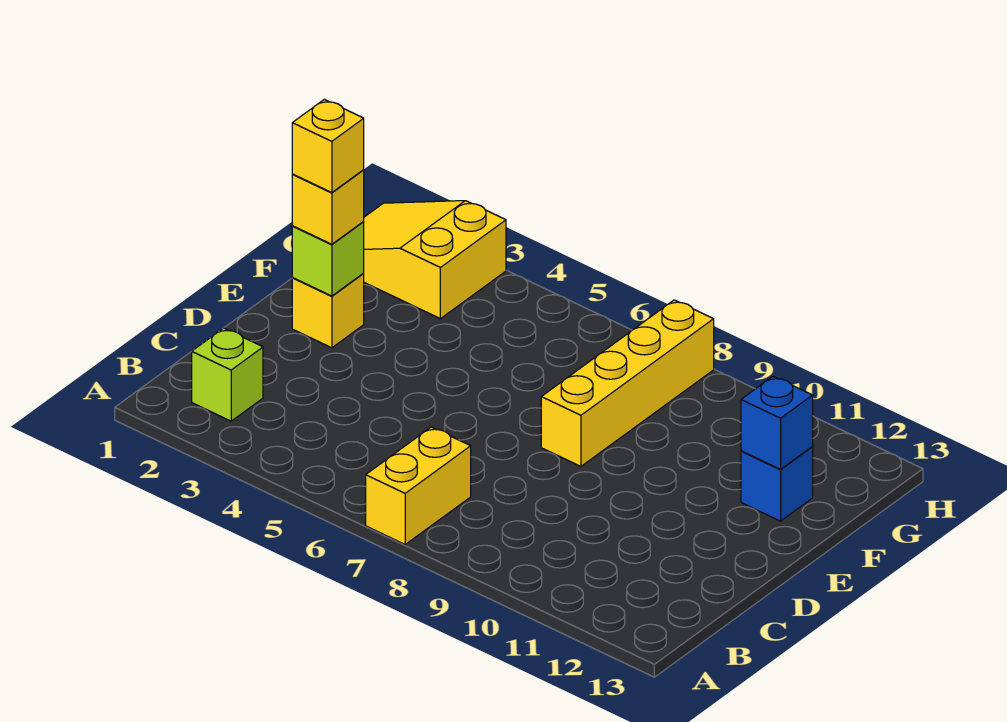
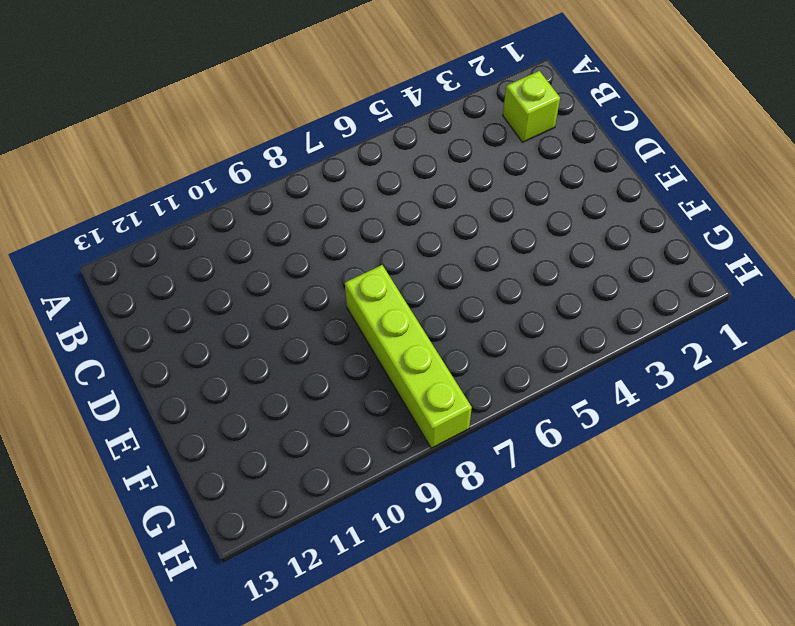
lime 1x4 brick [345,265,472,448] -> yellow 1x4 brick [541,300,714,466]
none -> yellow 1x2 brick [366,427,471,544]
none -> yellow 1x1 brick [292,274,364,348]

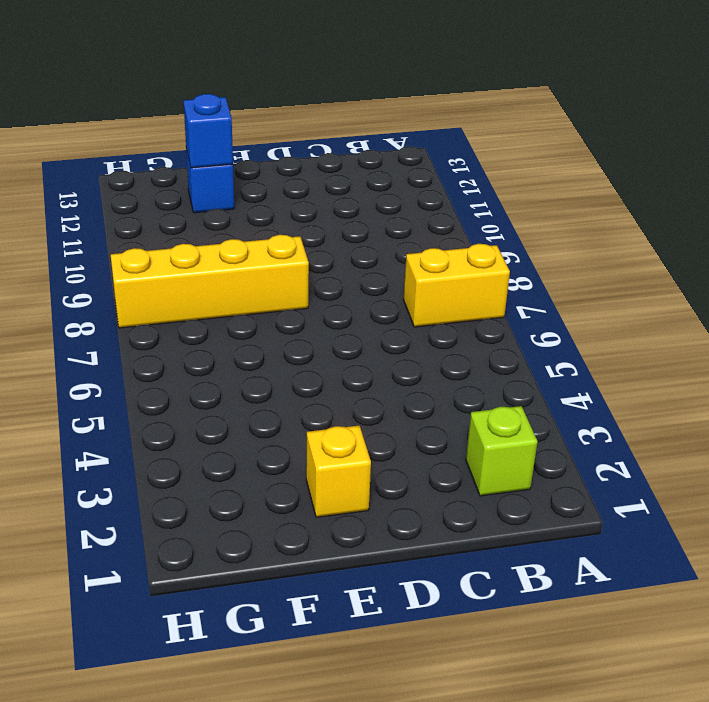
none -> yellow 2x3 slope [363,201,506,319]
none -> lime 1x1 brick [292,222,364,296]

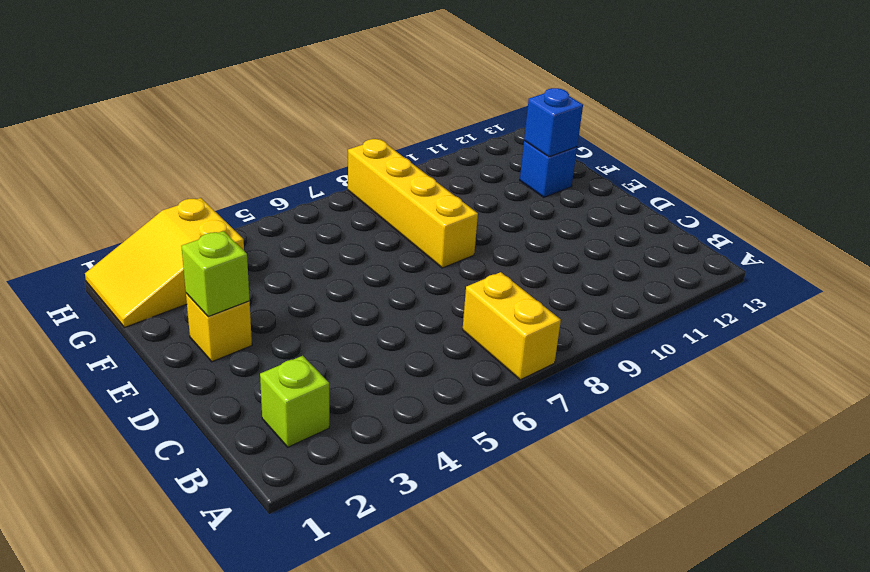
none -> yellow 1x1 brick [292,170,364,244]
none -> yellow 1x1 brick [292,99,364,193]

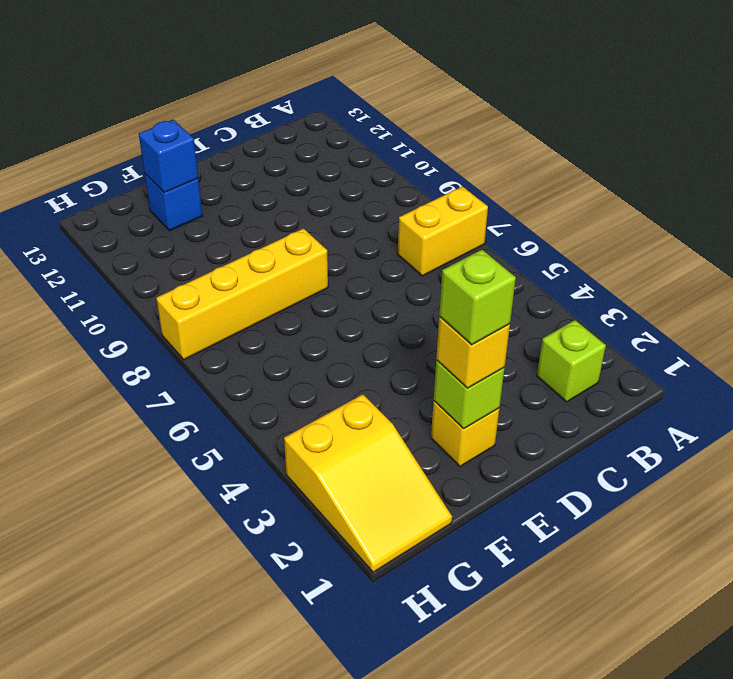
lime 1x1 brick [439,250,516,345] -> yellow 1x1 brick [292,99,364,193]

